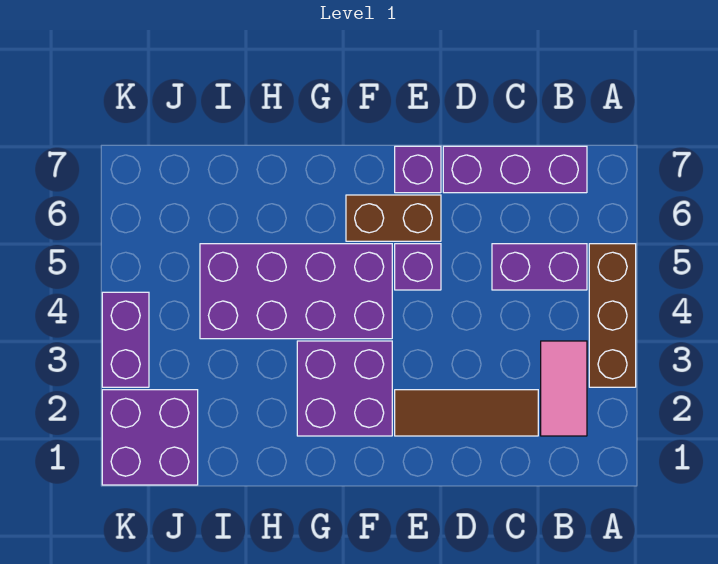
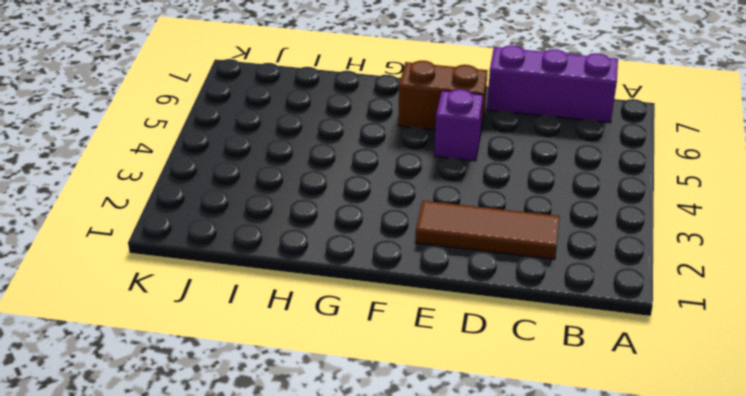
none -> brown 1x3 brick [589,244,636,387]
none -> pink 1x2 tile [541,341,587,436]
none -> purple 1x2 brick [492,244,587,290]

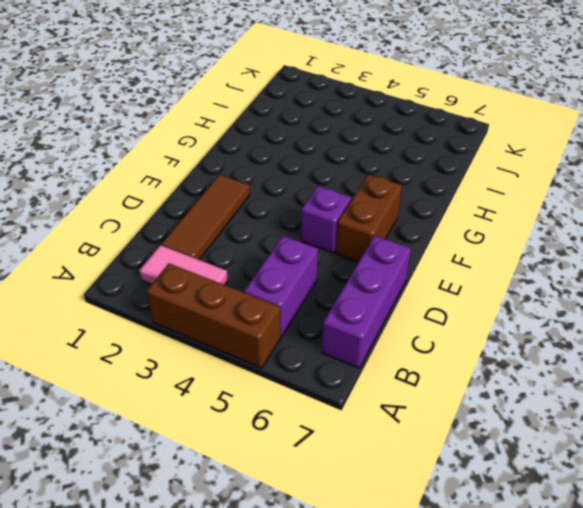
none -> purple 1x1 brick [395,146,441,193]
none -> purple 2x2 brick [297,341,392,436]
none -> purple 2x4 brick [200,244,392,339]

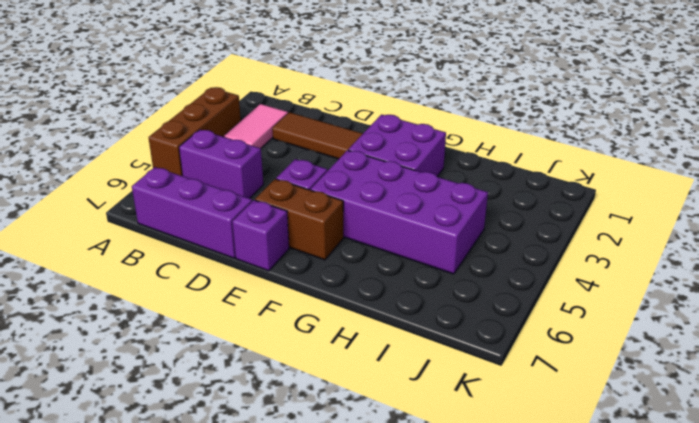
none -> purple 2x2 brick [102,390,198,485]
none -> purple 1x2 brick [102,292,149,387]

